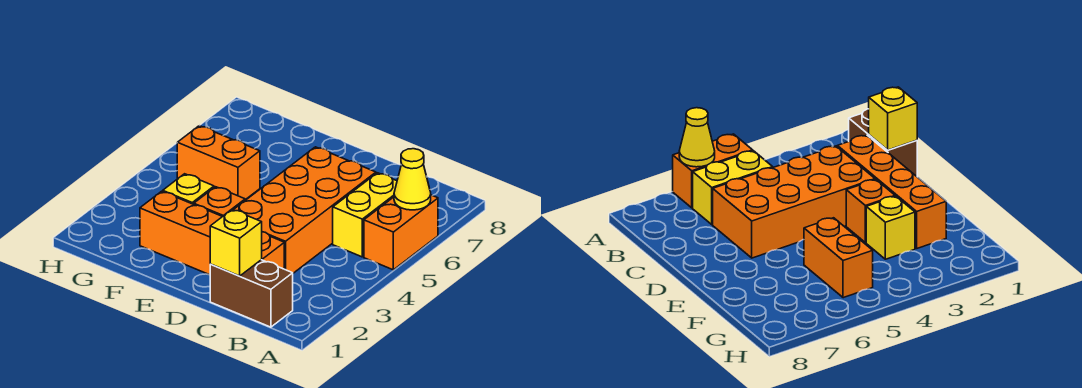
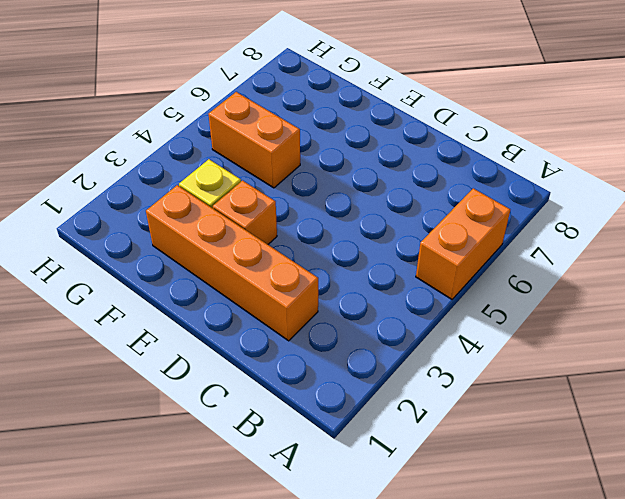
none -> brown 1x2 brick [210,260,293,327]
none -> yellow 1x2 brick [333,173,397,257]

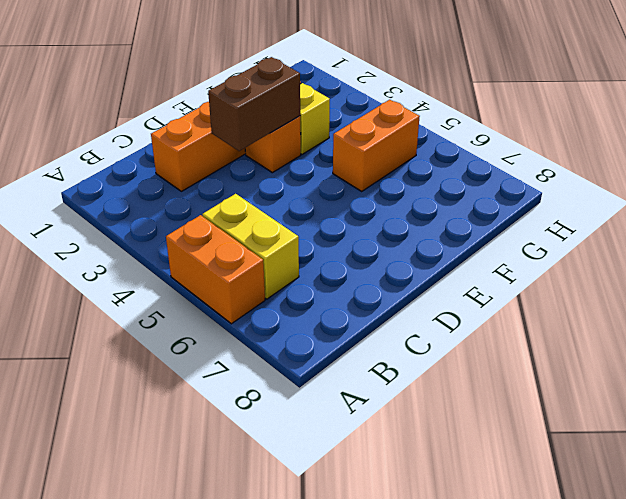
brown 1x2 brick [208,57,300,151] -> brown 1x2 brick moved to [210,260,293,327]
none -> orange 2x4 brick [234,147,376,273]
none -> yellow 1x1 cone [394,149,431,210]

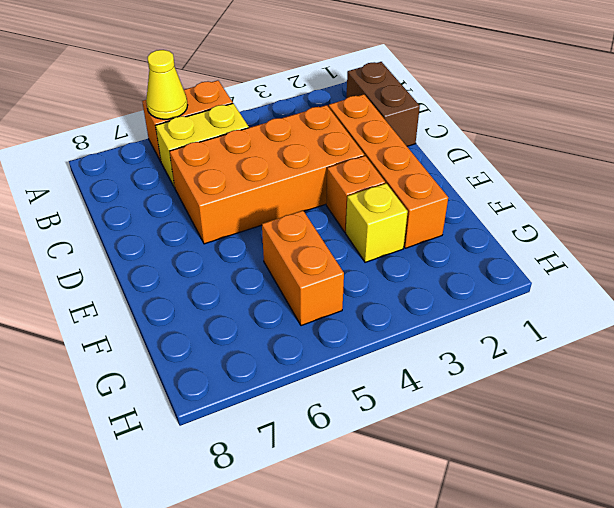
none -> yellow 1x1 brick [210,210,262,276]

